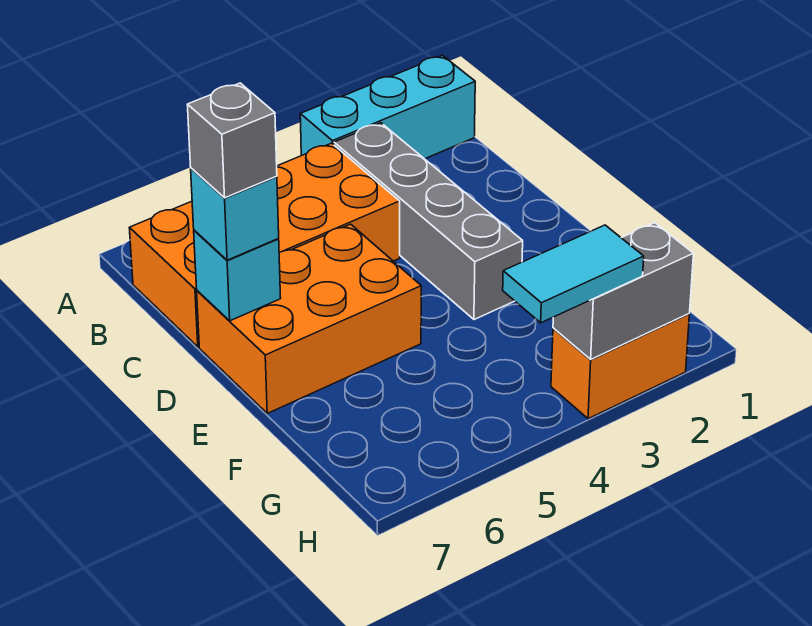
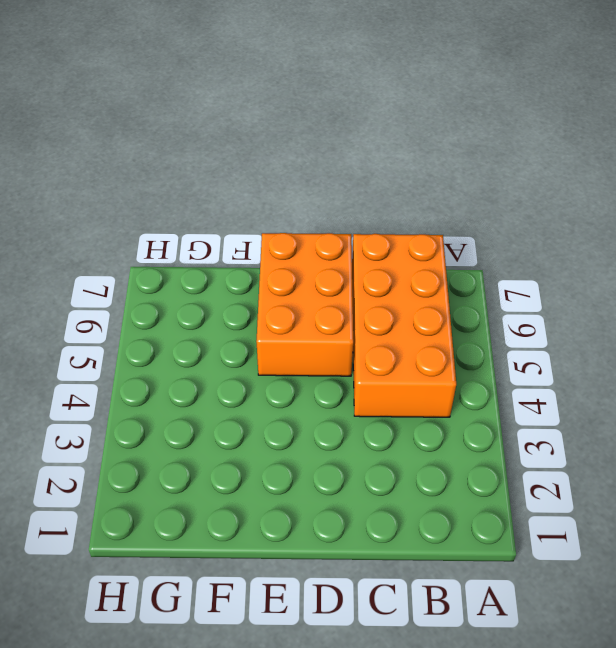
none -> cyan 1x3 brick [300,55,475,159]
none -> grey 1x4 brick [334,123,523,320]

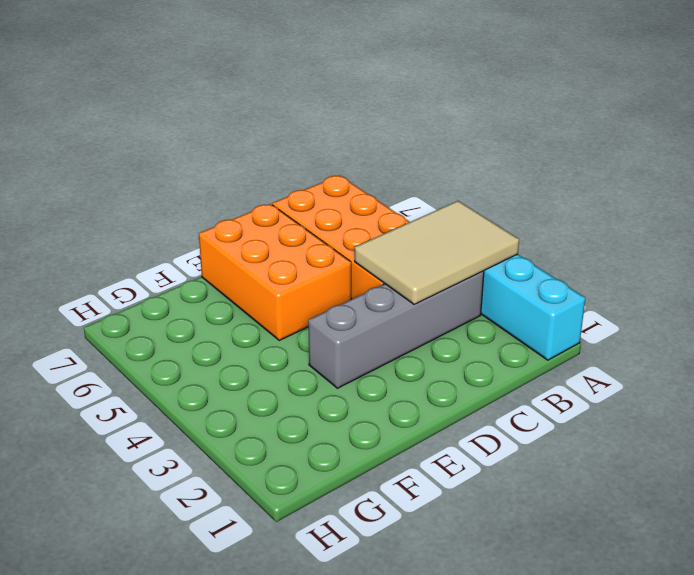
tan 2x3 tile [355,201,519,304] -> none
none -> orange 1x2 brick [551,314,689,419]
none -> cyan 1x1 brick [194,230,281,321]

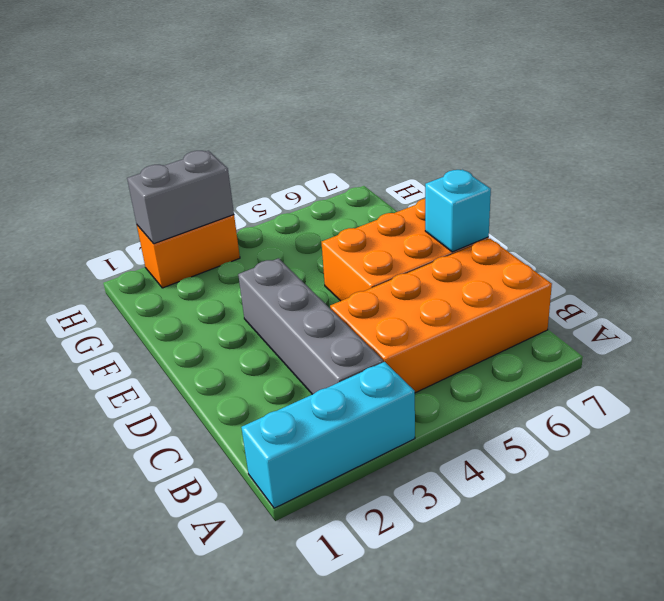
none -> cyan 1x1 brick [191,168,279,260]
none -> cyan 1x2 tile [503,225,644,323]

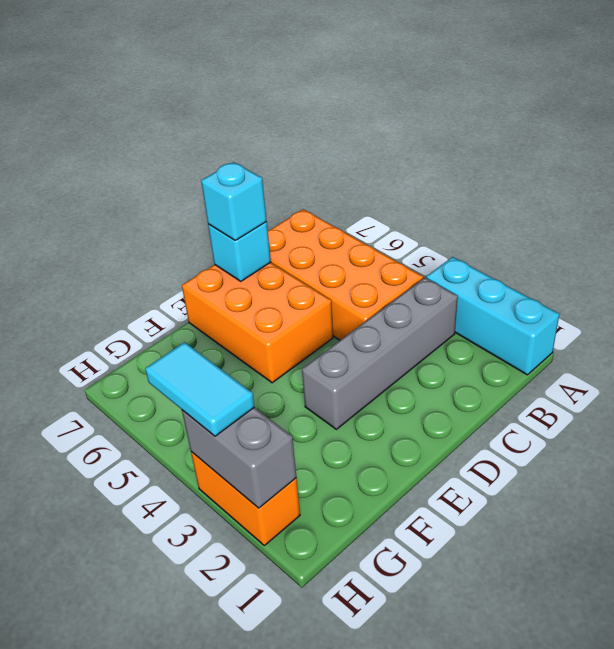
none -> grey 1x1 brick [187,83,277,198]

